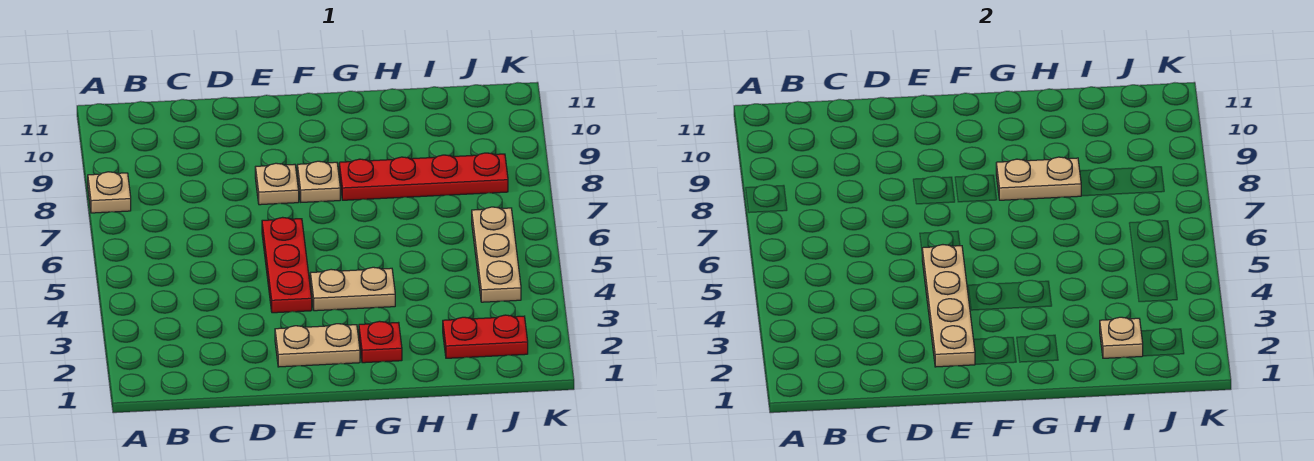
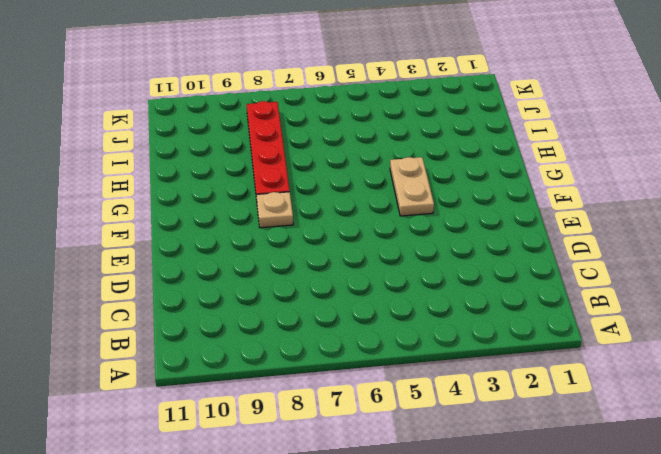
none -> tan 1x1 plate [88,172,131,213]
none -> tan 1x2 plate [275,324,360,367]
none -> red 1x3 plate [262,217,312,313]

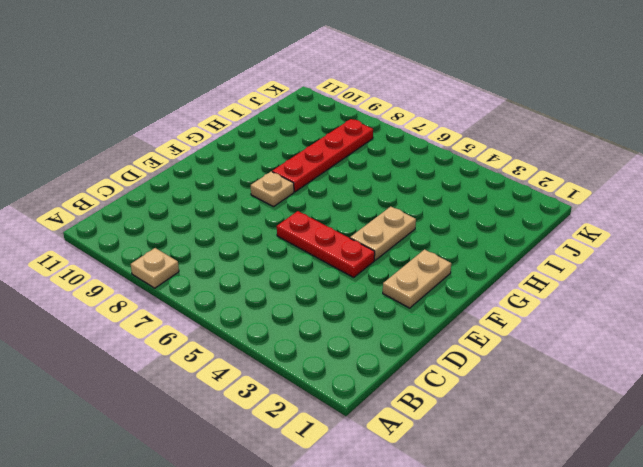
none -> tan 1x1 plate [255,163,299,205]
none -> red 1x1 plate [359,321,402,363]
none -> red 1x2 plate [443,315,528,358]

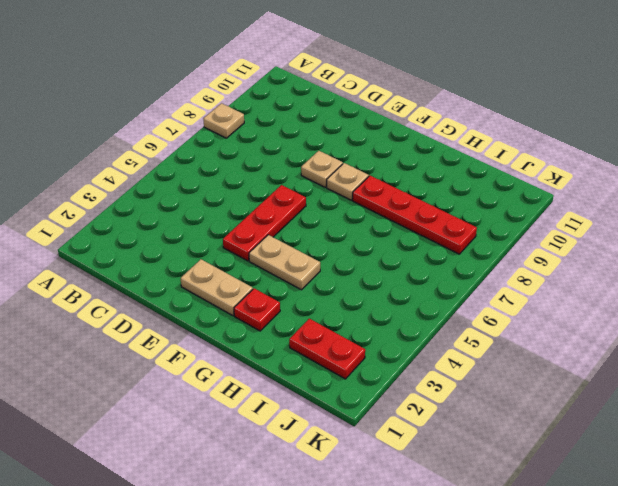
none -> tan 1x3 plate [472,207,521,302]
none -> tan 1x4 plate [922,245,975,367]
none -> tan 1x2 plate [996,157,1081,200]

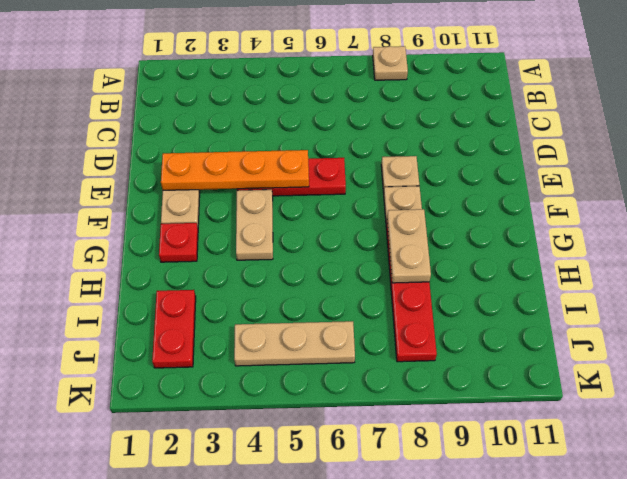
orange 1x4 plate [161,150,309,190] -> tan 1x4 plate [922,245,975,367]
none -> tan 1x1 plate [1100,317,1143,358]

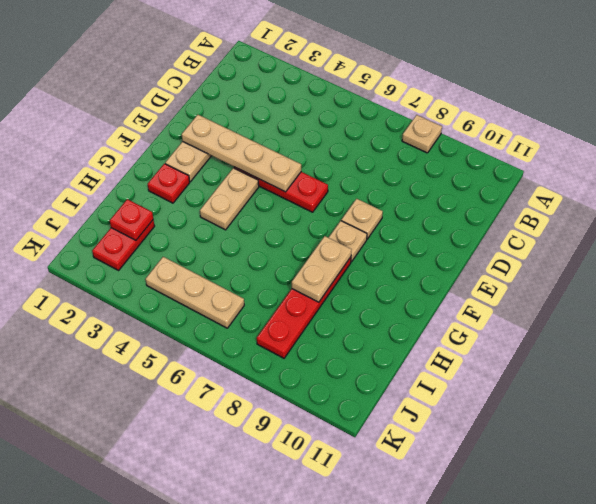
red 1x1 plate [110,199,153,240] -> tan 1x1 plate [1100,317,1143,358]

